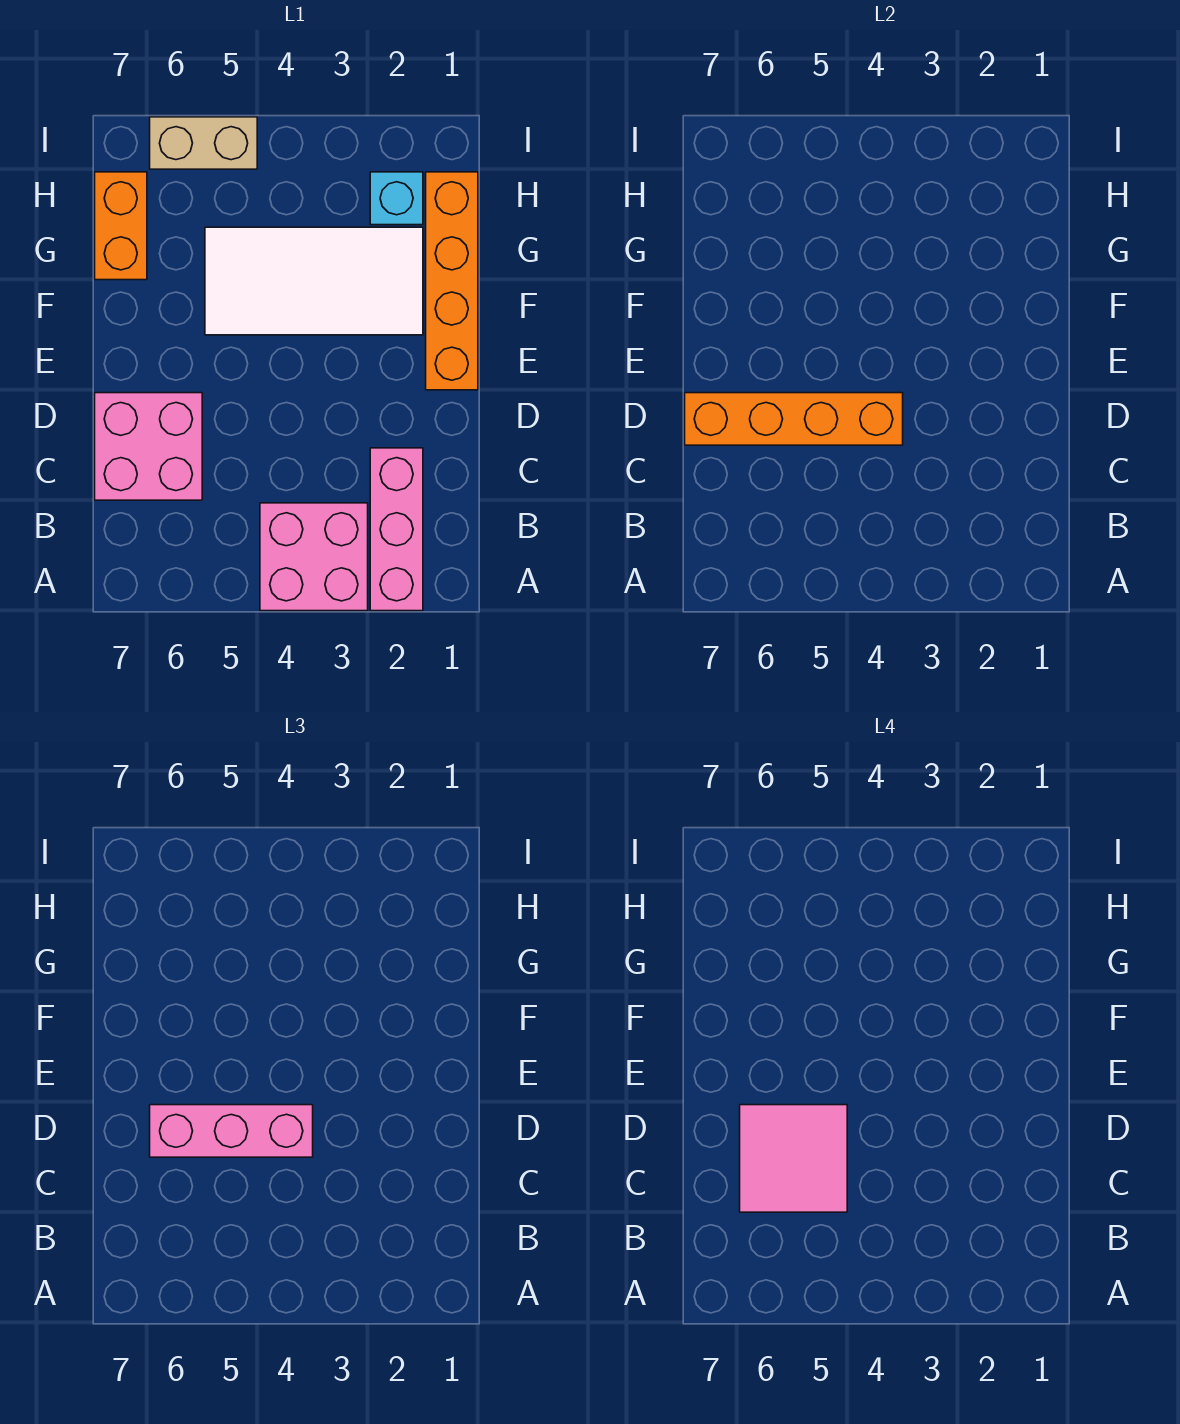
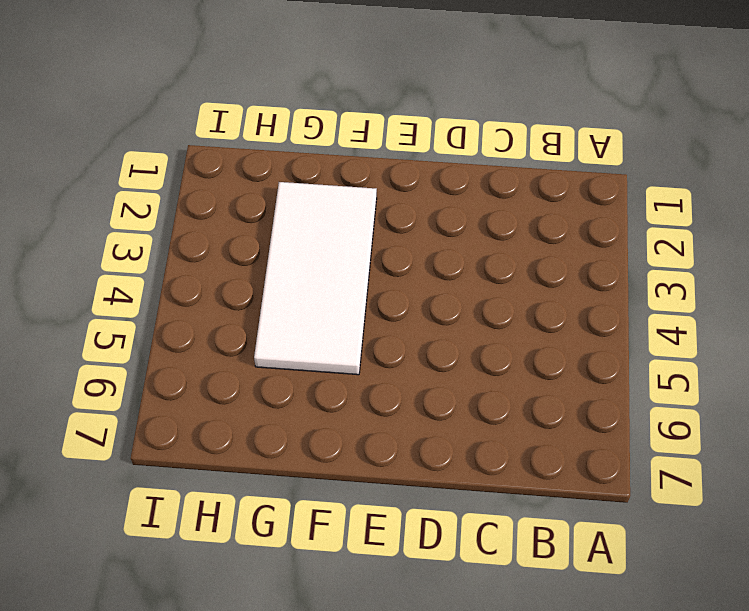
none -> pink 1x3 brick [370,448,423,611]
none -> pink 2x2 brick [260,503,368,611]

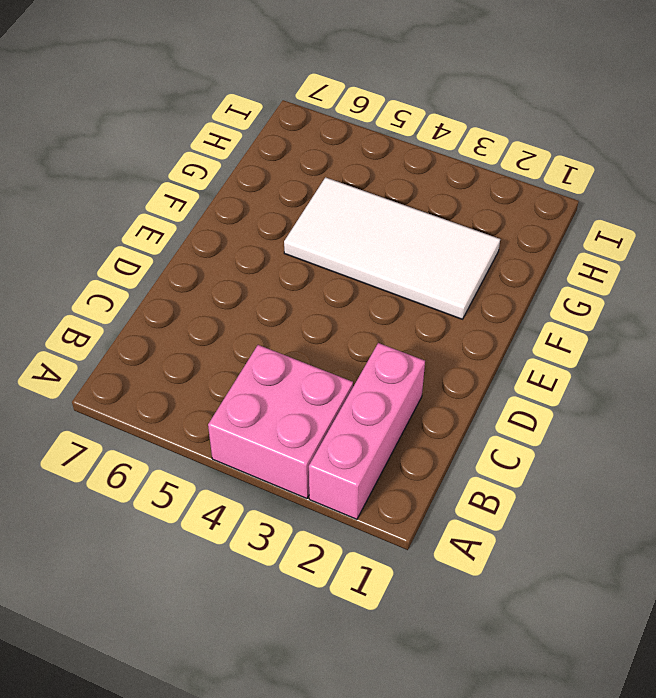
none -> pink 2x2 brick [95,393,202,500]
none -> orange 1x4 brick [426,172,478,390]

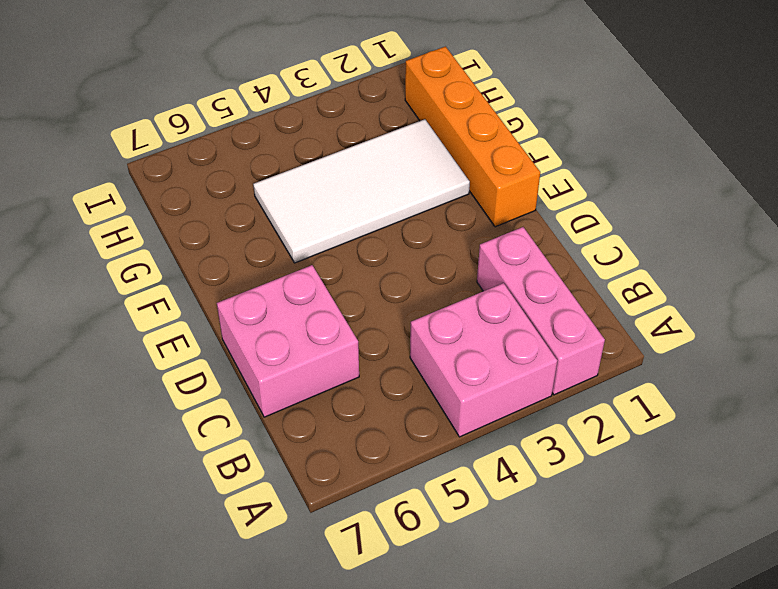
none -> orange 1x2 brick [95,172,147,280]
none -> cyan 1x1 brick [370,172,423,225]

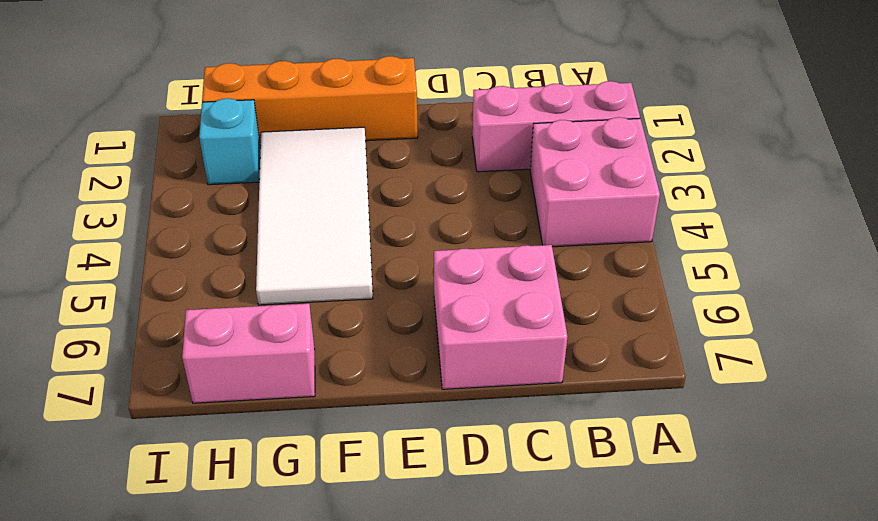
pink 1x2 brick [182,304,315,403] -> orange 1x2 brick [95,172,147,280]
none -> tan 1x2 brick [150,117,257,169]
none -> orange 1x4 brick [685,393,903,445]

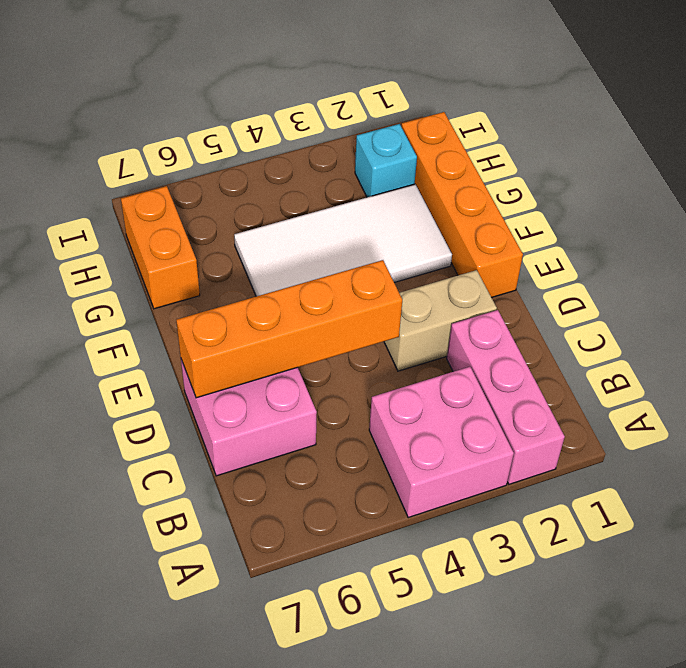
tan 1x2 brick [384,270,497,371] -> tan 1x2 brick moved to [150,117,257,169]
none -> pink 1x3 brick [150,1105,313,1157]
none -> pink 2x2 tile [740,1105,847,1212]

